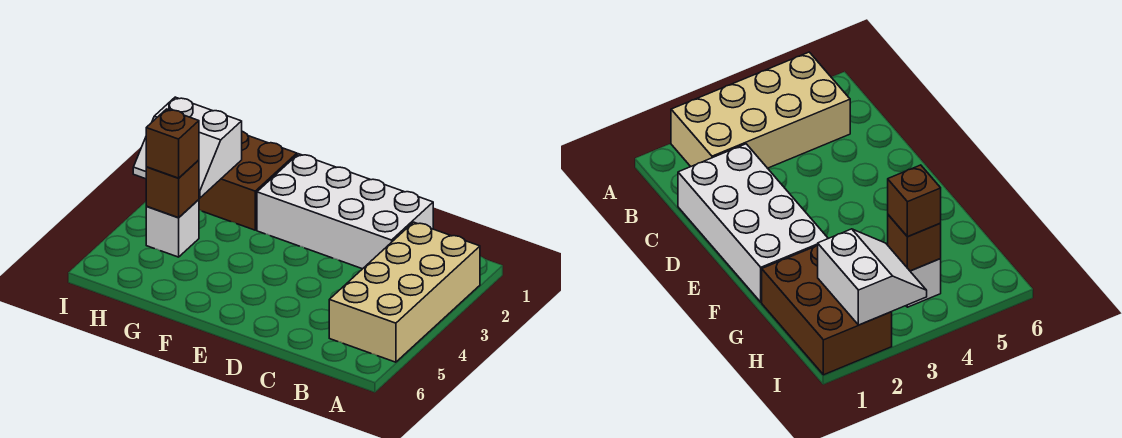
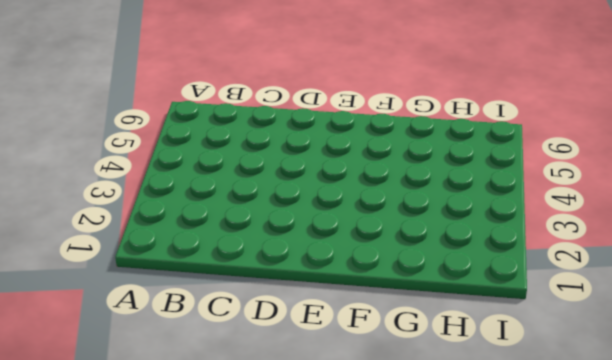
none -> tan 2x4 brick [329,222,480,362]
none -> white 2x4 brick [257,154,433,269]

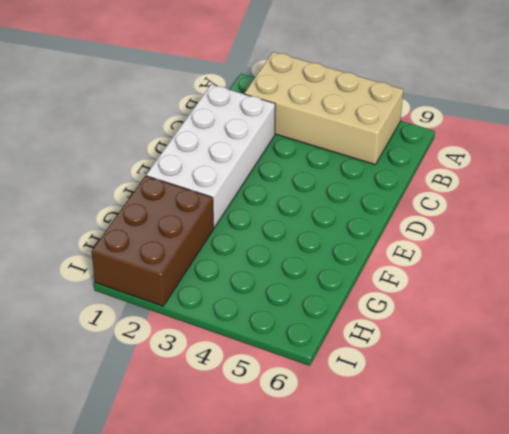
none -> white 1x1 brick [146,200,199,257]
none -> white 2x2 slope [133,97,242,198]

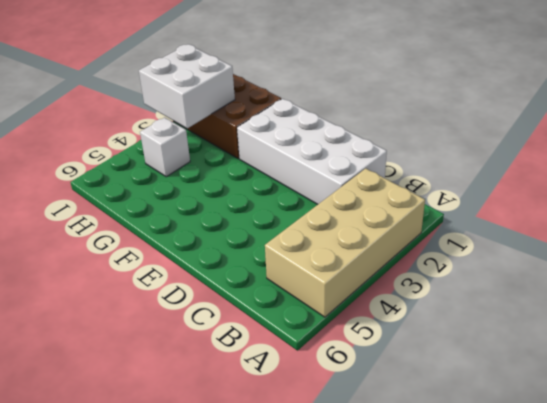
white 2x2 brick [139,44,235,128] -> white 2x2 slope [133,97,242,198]
none -> brown 1x1 brick [146,160,199,218]
none -> brown 1x1 brick [146,109,199,178]

